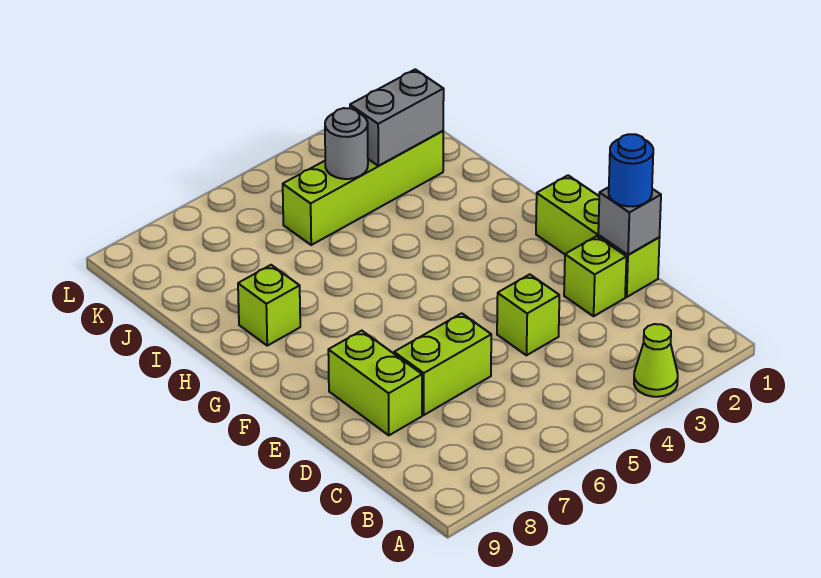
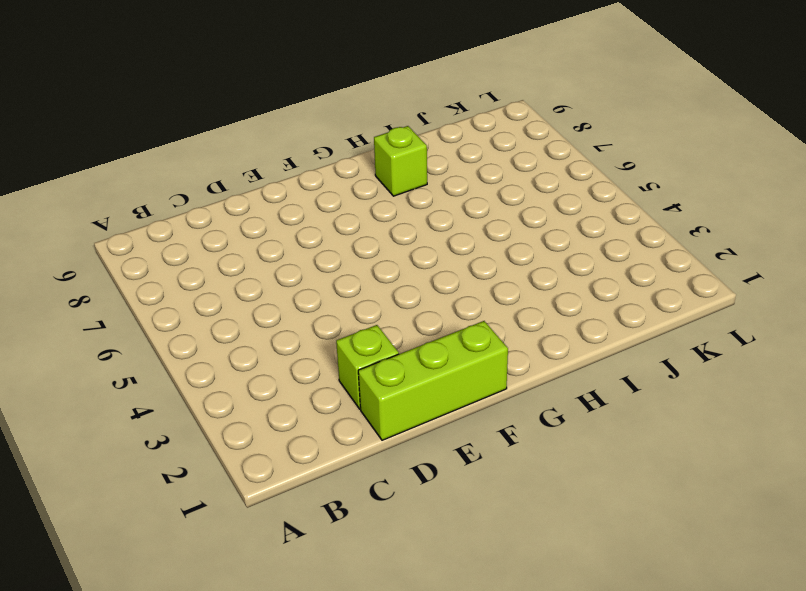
none -> lime 1x1 cone [634,324,678,397]
none -> lime 1x1 brick [497,274,559,355]
none -> lime 1x2 brick [394,313,491,415]

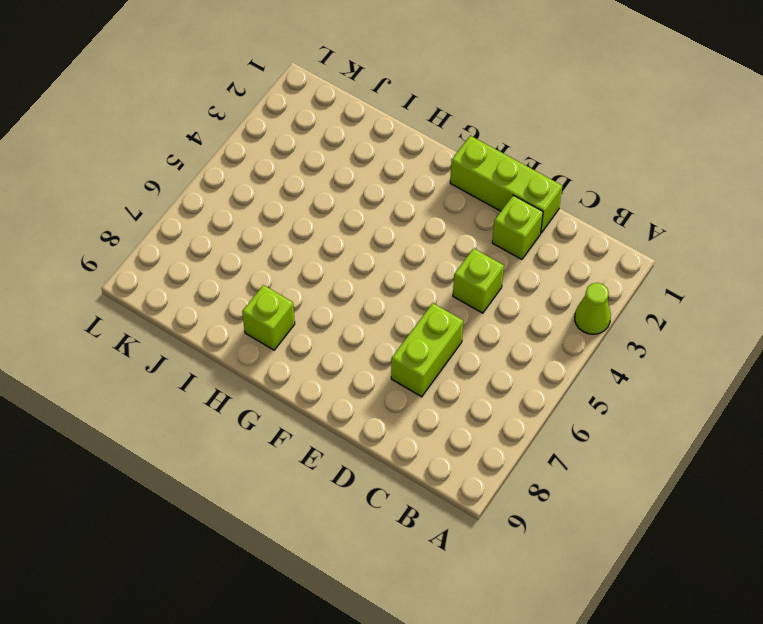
none -> lime 1x2 brick [328,331,422,435]
none -> lime 1x4 brick [283,131,443,245]
none -> grey 1x1 brick [598,187,661,255]

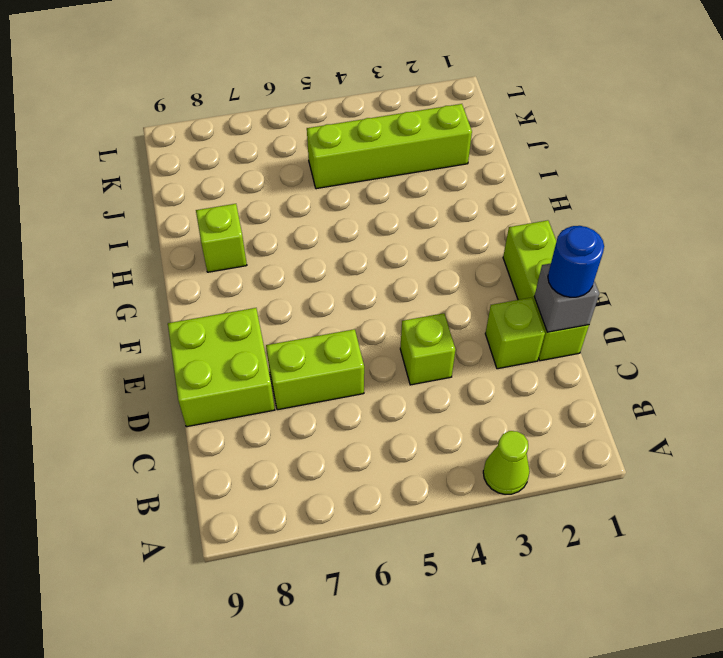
lime 2x2 brick [168,308,275,427] -> lime 1x2 brick [328,331,422,435]
none -> grey 1x2 brick [350,69,444,166]
none -> grey 1x1 round brick [325,108,368,179]

